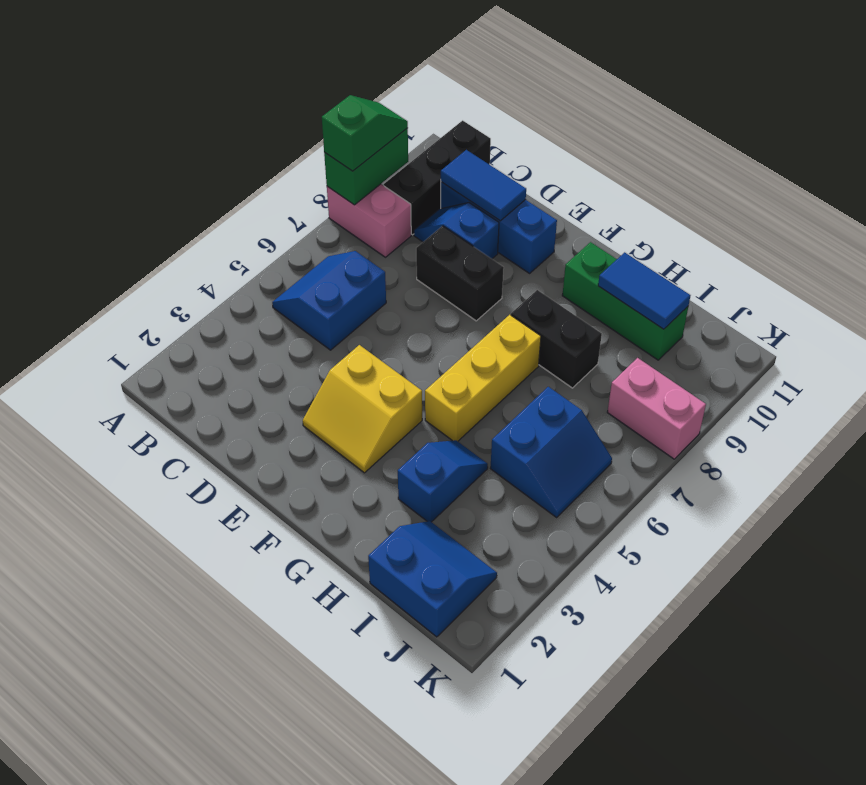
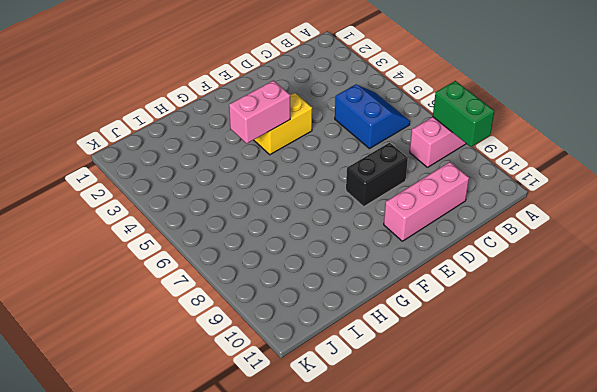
pink 1x3 brick [384,162,469,241] -> blue 1x3 brick [441,182,557,273]
pink 1x2 brick [229,81,290,143] -> pink 1x2 brick moved to [607,358,706,459]
none -> black 1x3 brick [384,121,491,235]
none -> blue 1x2 slope [414,203,499,259]
none -> yellow 1x3 brick [425,315,541,441]

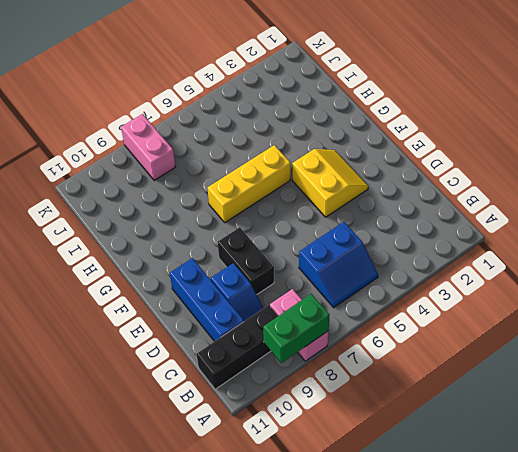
none -> black 1x2 brick [511,290,602,388]
none -> green 1x3 brick [562,242,688,360]
none -> blue 1x2 slope [398,440,488,522]

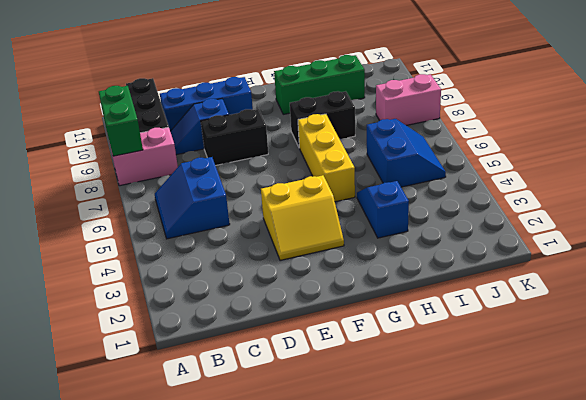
none -> blue 2x2 slope [368,521,497,637]
none -> blue 1x2 tile [441,150,526,221]
none -> blue 1x2 tile [598,252,690,329]

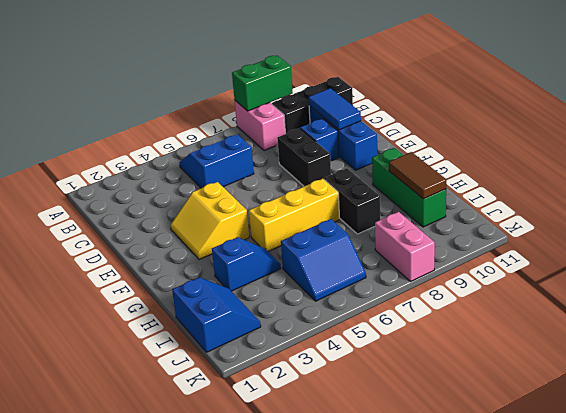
brown 1x2 tile [389,152,446,199] -> blue 1x2 tile [598,252,690,329]
none -> green 1x2 slope [322,95,408,171]

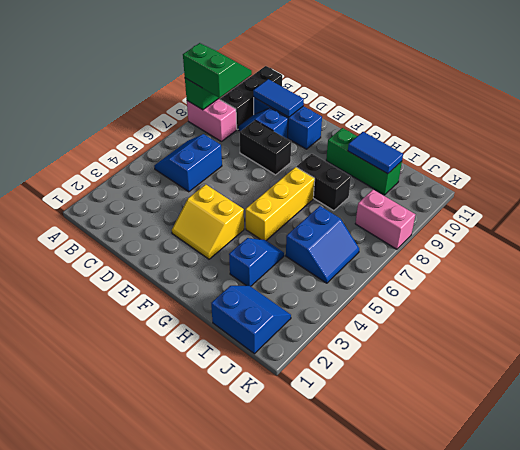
green 2x2 slope [183,43,252,98] -> green 1x2 slope [322,95,408,171]

